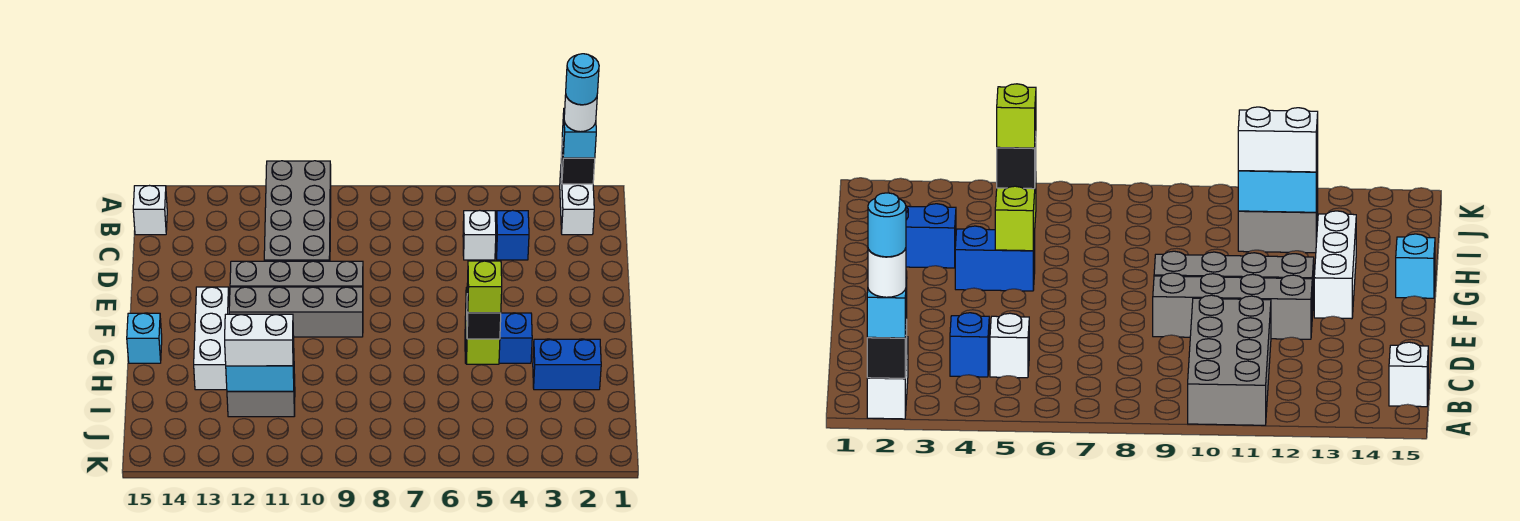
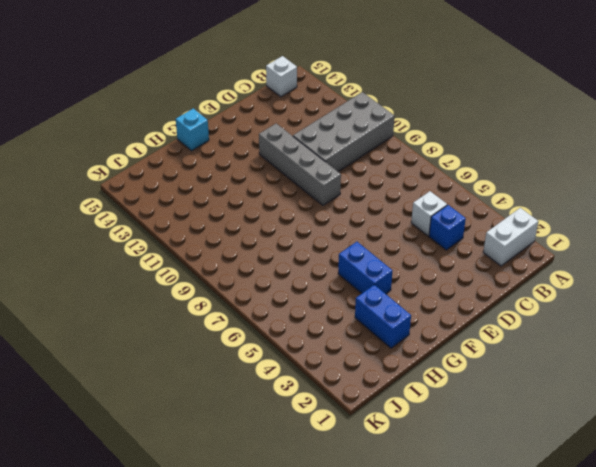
none -> grey 1x4 brick [229,287,363,337]
none -> white 1x3 brick [194,287,229,390]
none -> grey 1x2 brick [227,374,295,417]

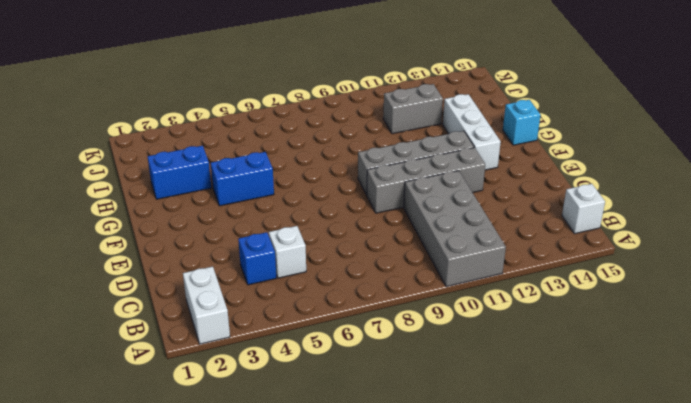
none -> black 1x1 brick [561,138,595,184]
none -> lime 1x2 brick [466,288,500,364]
none -> cyan 1x2 brick [226,348,294,391]

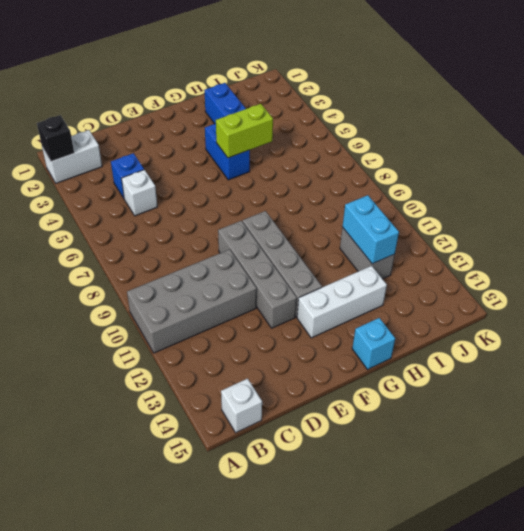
none -> cyan 1x1 brick [562,108,596,158]
none -> black 1x1 brick [467,294,501,339]
none -> white 1x2 brick [225,314,294,366]

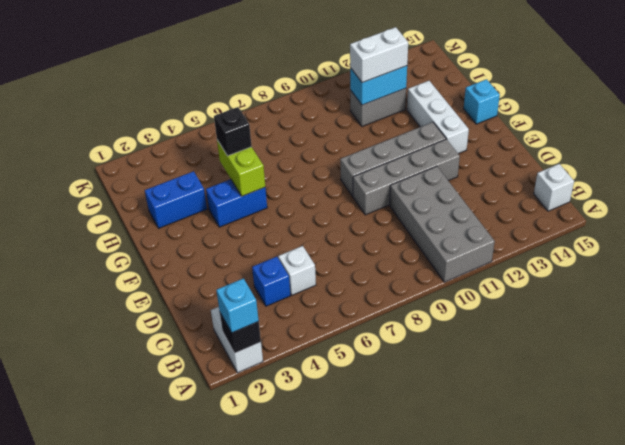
none -> white 1x1 round brick [564,95,597,132]
none -> lime 1x1 brick [467,261,502,313]
none -> cyan 1x1 round brick [566,54,599,105]

